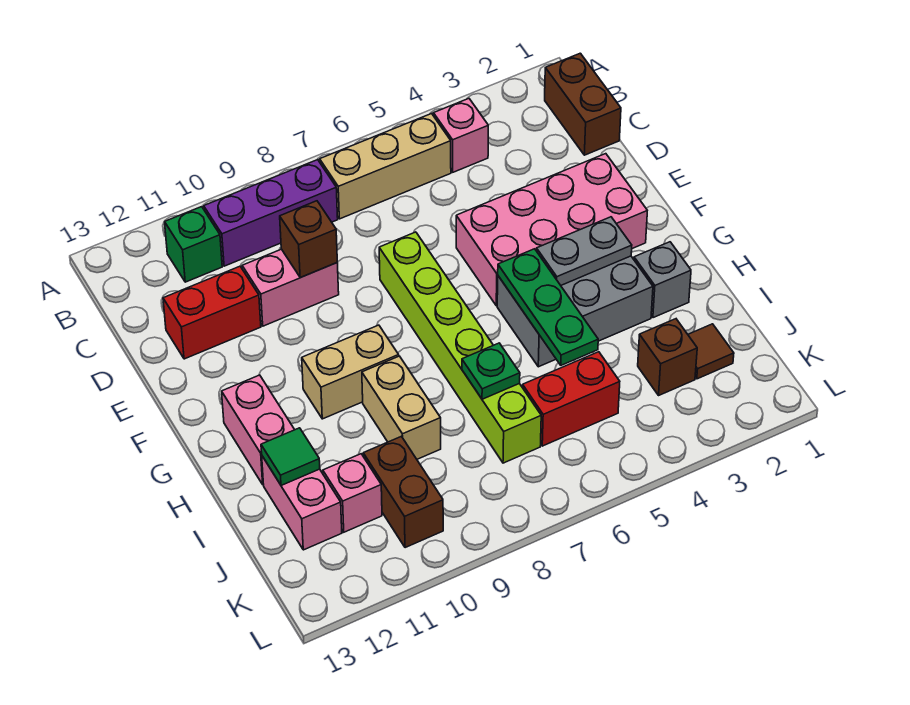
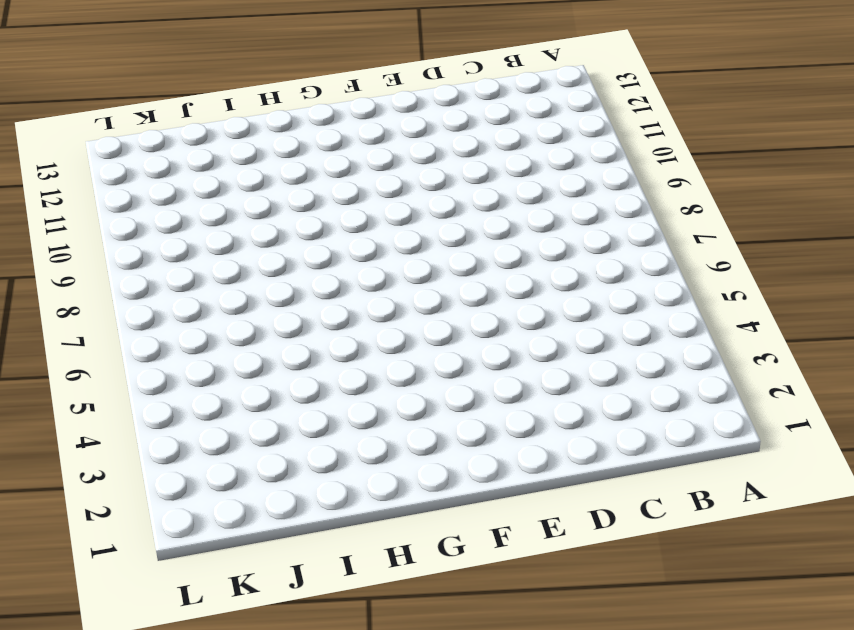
none -> brown 1x2 brick [545,53,621,155]
none -> pink 1x1 brick [433,99,488,172]
none -> tan 1x3 brick [320,114,451,219]

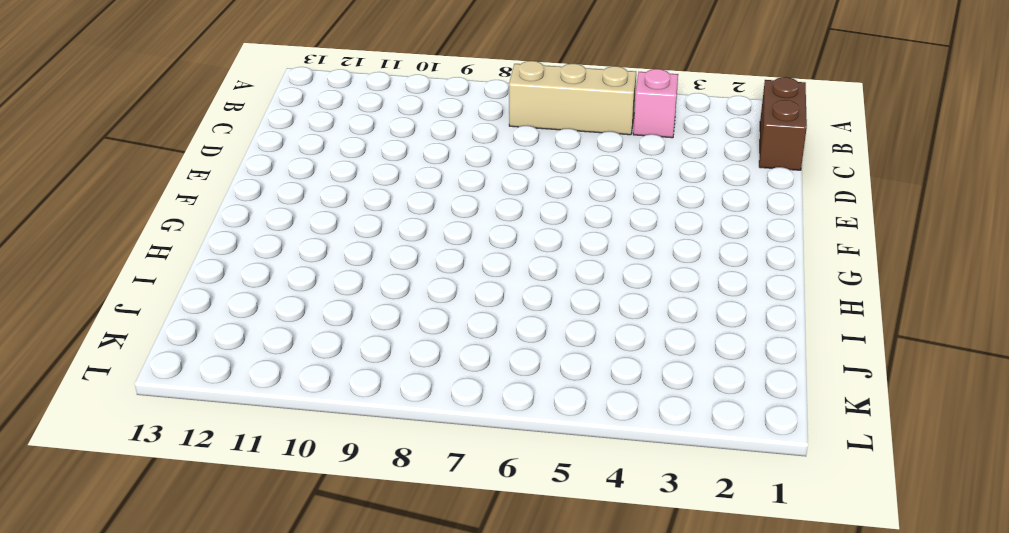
none -> purple 1x3 brick [204,160,338,266]
none -> green 1x1 brick [165,207,222,282]
none -> pink 1x2 brick [242,249,339,326]

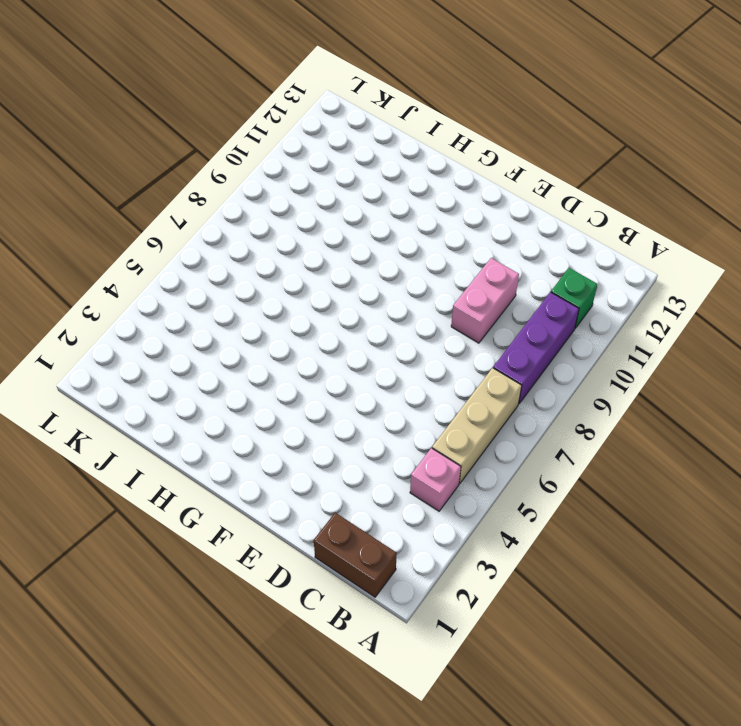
none -> red 1x2 brick [163,266,261,359]
none -> pink 2x4 brick [456,154,647,306]
none -> lime 1x6 brick [379,232,541,463]

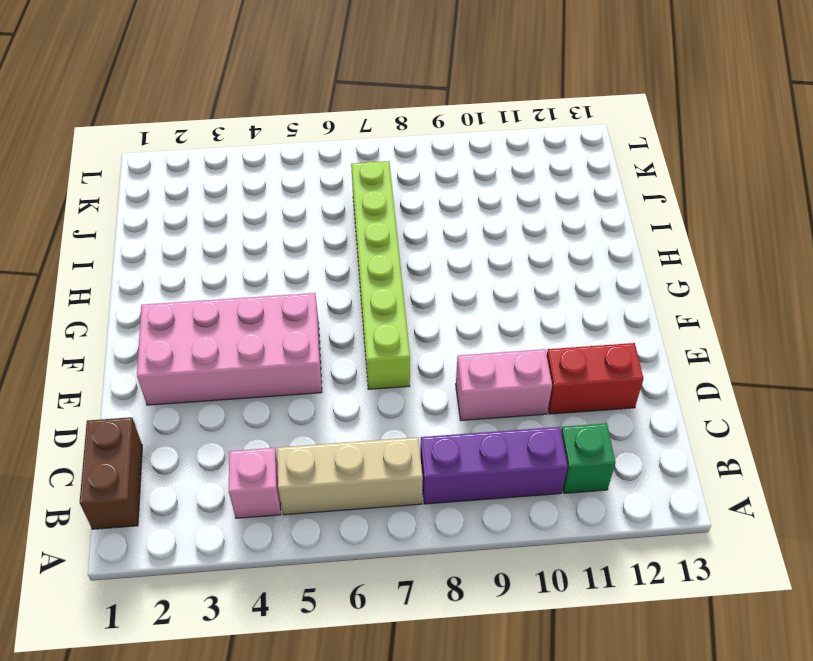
none -> grey 2x3 brick [497,256,653,367]
none -> tan 1x2 brick [302,325,399,419]
none -> pink 1x2 brick [222,375,295,485]

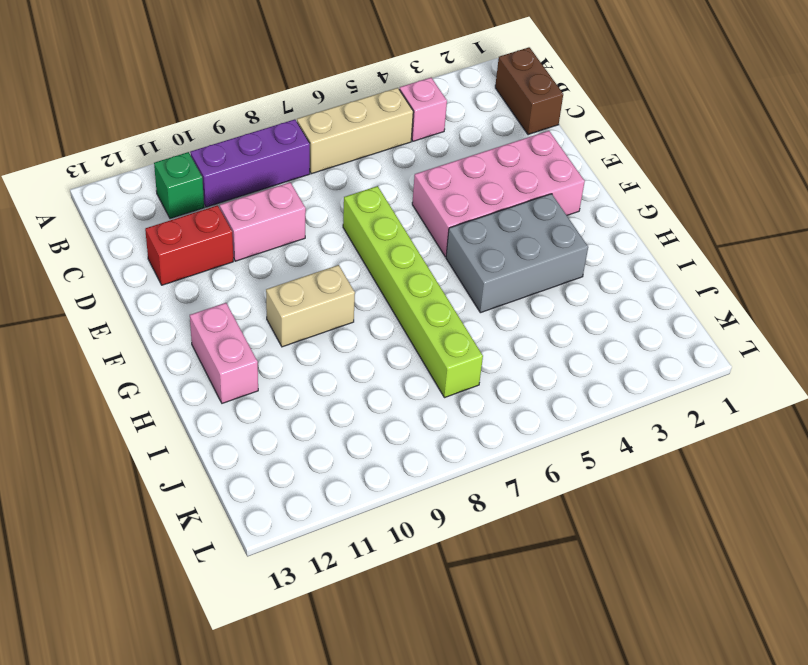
none -> grey 1x1 brick [634,242,691,318]
none -> tan 1x2 brick [362,356,441,459]
none -> pink 1x2 brick [262,456,342,550]

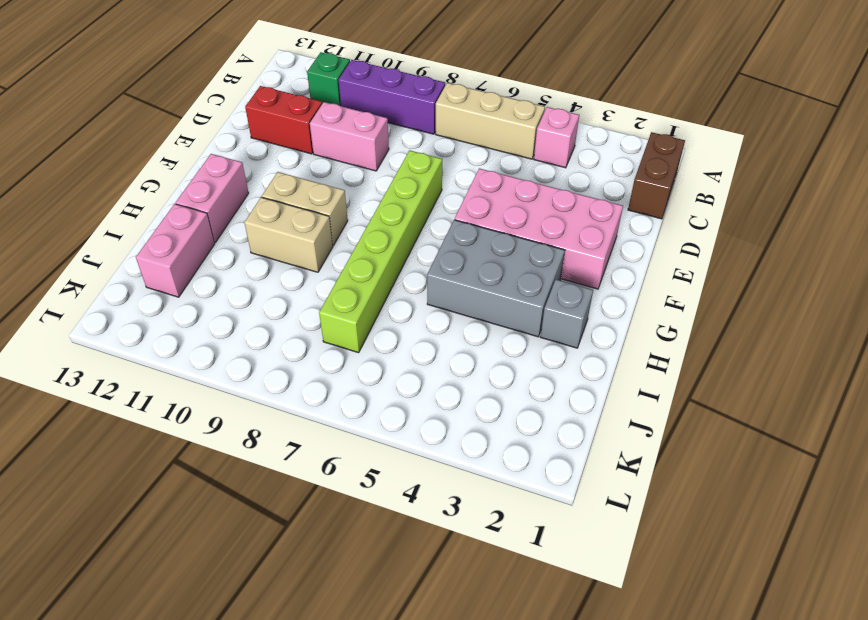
tan 1x2 brick [244,197,333,272] -> tan 1x2 brick turned to [362,356,441,459]
none -> brown 1x1 tile [688,324,734,379]
none -> brown 1x1 brick [638,319,697,395]
none -> red 1x2 brick [523,352,620,446]

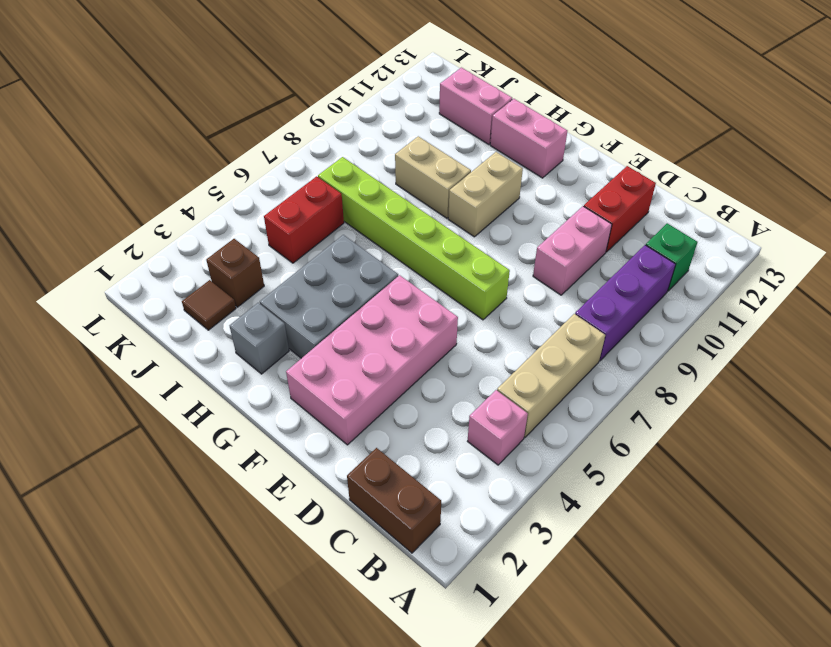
none -> brown 1x2 brick [363,436,443,548]
none -> pink 1x1 brick [323,454,382,532]
none -> brown 1x1 brick [280,201,337,277]

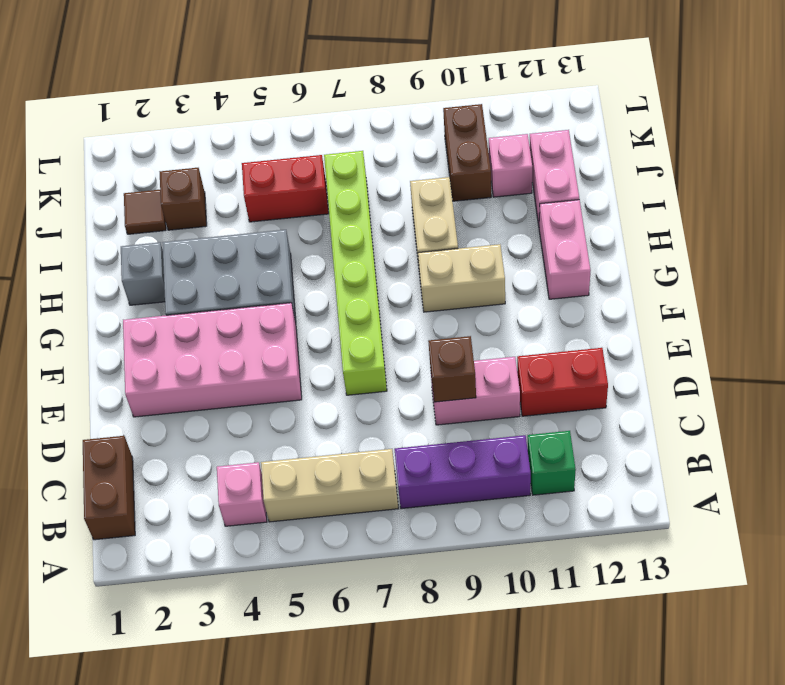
none -> grey 1x2 plate [536,217,632,285]
none -> green 1x3 plate [498,249,598,365]
none -> green 1x1 plate [462,343,520,399]

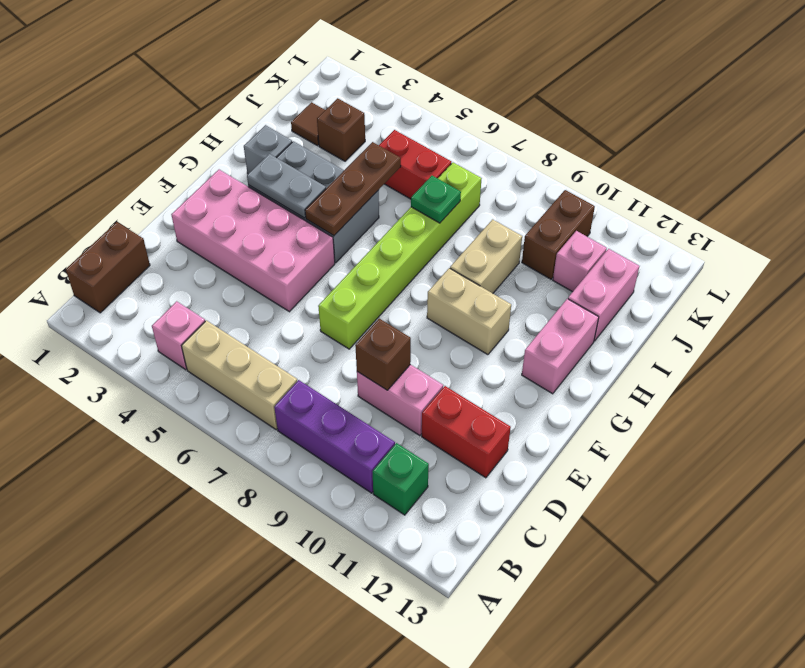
brown 1x3 plate [305,142,401,236] -> green 1x3 plate [498,249,598,365]
none -> green 1x1 tile [261,428,320,485]

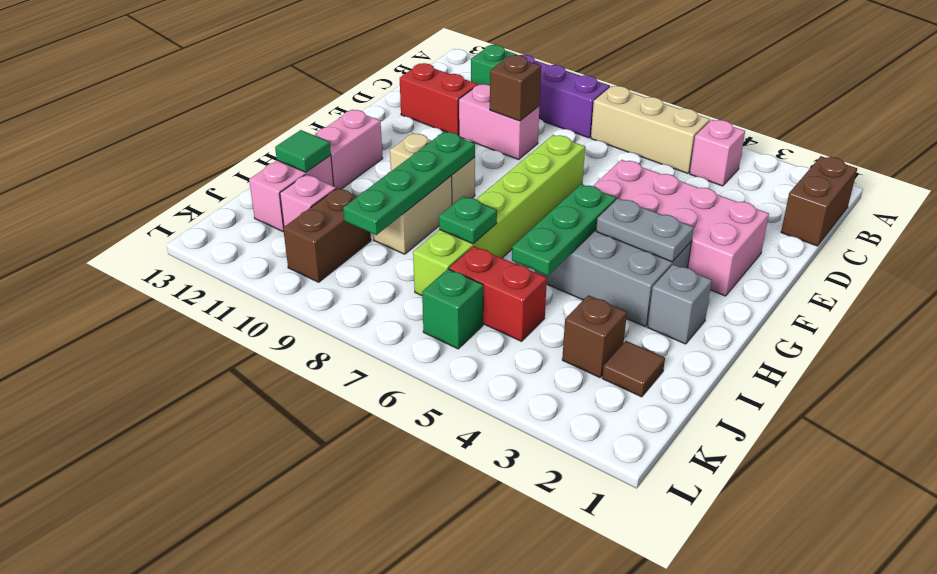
green 1x4 plate [343,132,475,235] -> none
green 1x1 brick [422,269,483,349] -> none

